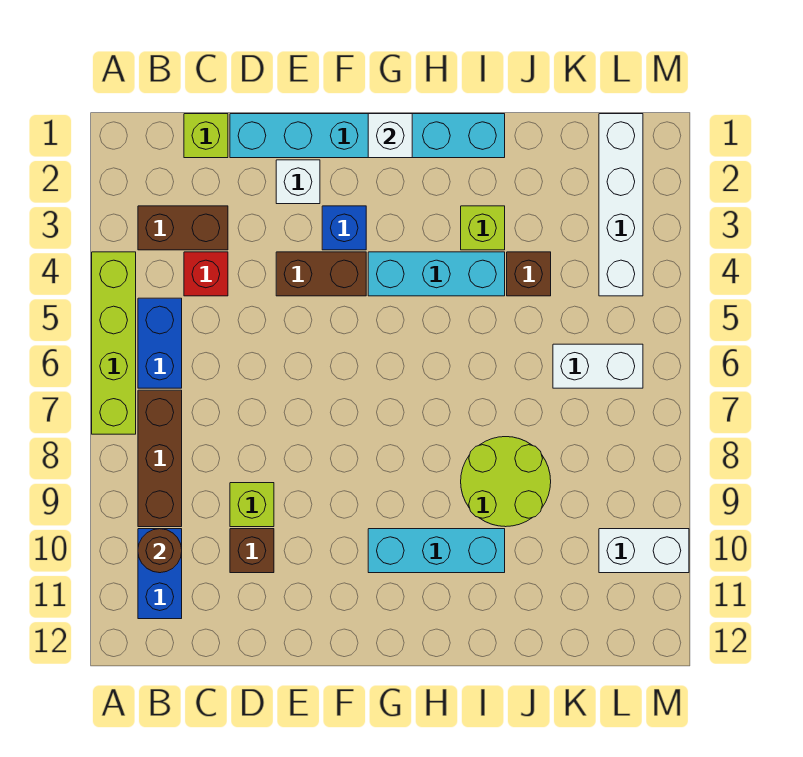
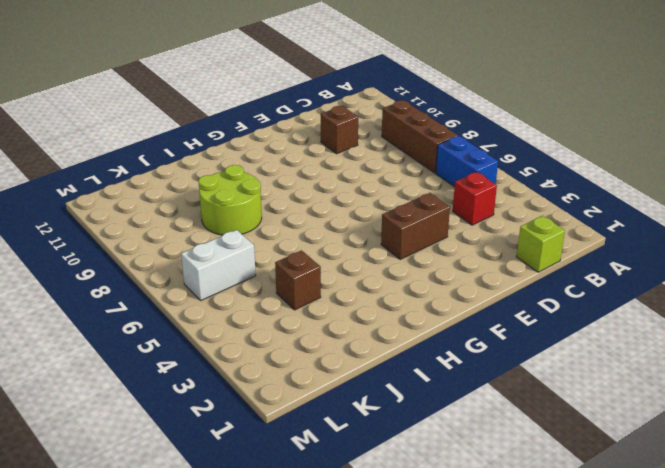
none -> lime 1x4 brick [92,252,136,434]
none -> brown 1x2 brick [138,206,228,250]
none -> blue 1x2 brick [138,529,182,619]

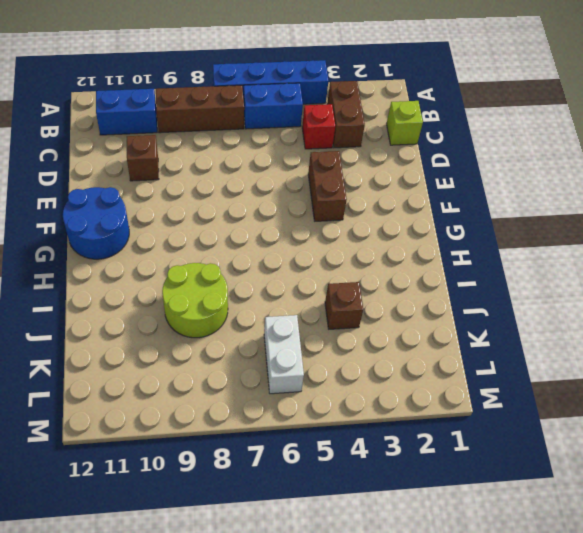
blue 1x4 brick [213,60,329,104] -> lime 1x4 brick [92,252,136,434]
blue 2x2 round brick [63,187,129,259] -> none
none -> cyan 1x6 brick [230,114,505,158]
none -> lime 1x1 brick [230,483,274,527]
none -> white 1x1 brick [276,160,320,204]

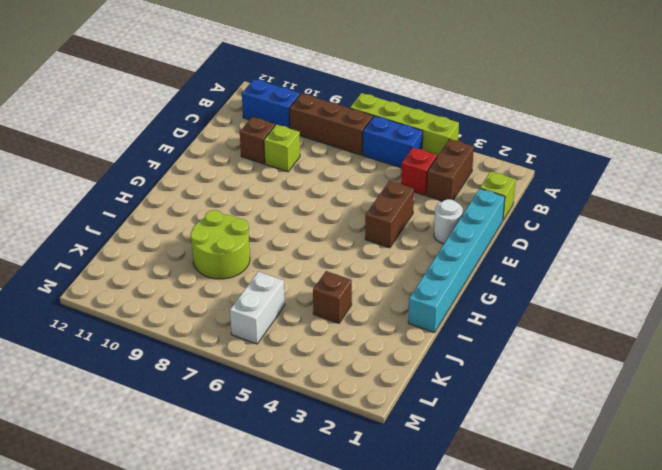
white 1x1 round brick [434,199,463,244] -> white 1x1 brick [276,160,320,204]
none -> blue 1x1 brick [322,206,366,250]
none -> cyan 1x3 brick [368,252,505,296]
none -> cyan 1x3 brick [368,529,505,573]

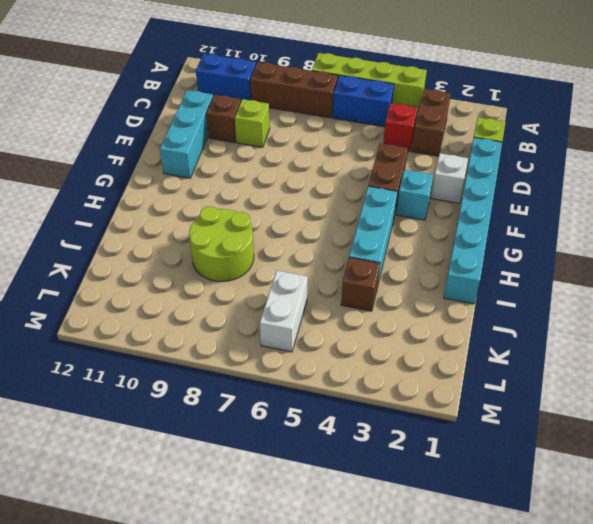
cyan 1x3 brick [160,90,213,178] -> cyan 1x3 brick moved to [368,529,505,573]
cyan 1x1 brick [396,170,433,220] -> blue 1x1 brick [322,206,366,250]
none -> lime 1x1 brick [461,206,505,250]
none -> white 1x4 brick [599,114,643,296]
none -> white 1x2 brick [599,529,689,573]

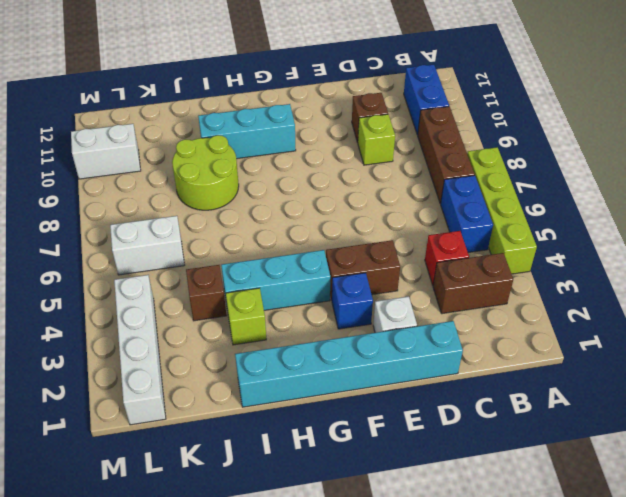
none -> lime 1x1 brick [184,114,228,158]
none -> brown 1x1 round brick [138,529,182,573]
none -> white 1x1 brick [368,114,412,158]

